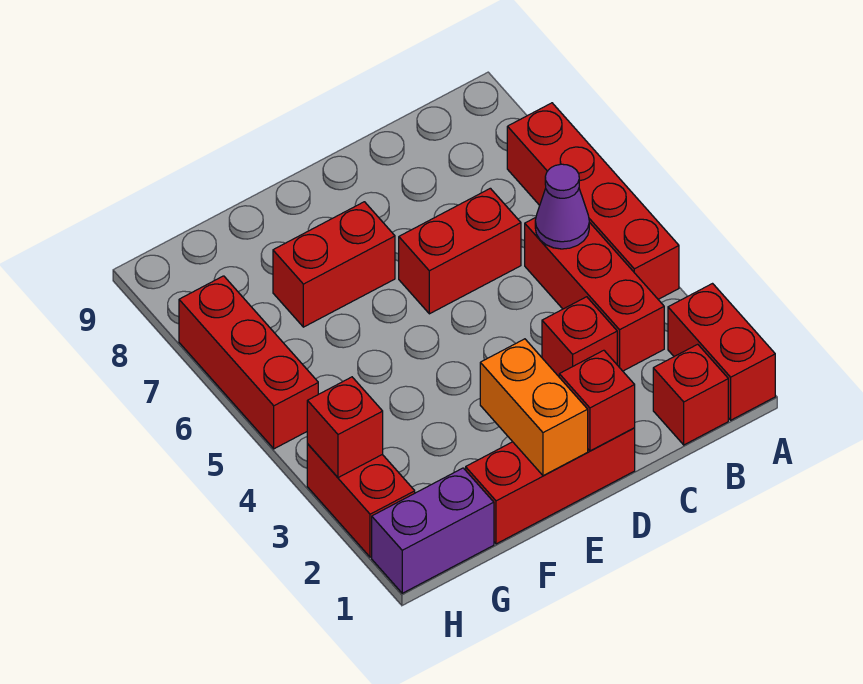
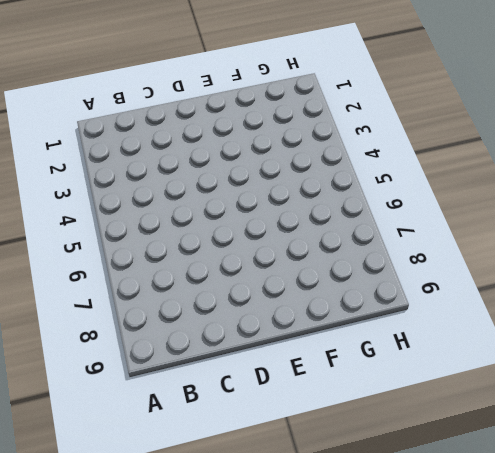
none -> red 1x2 brick [668,284,775,420]
none -> red 1x4 brick [507,103,679,299]
none -> red 1x1 brick [653,344,728,445]

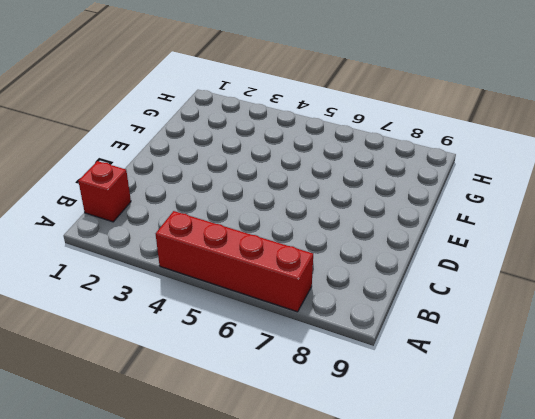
none -> red 1x2 brick [668,284,775,420]
none -> red 1x3 brick [525,218,664,371]
none -> red 1x1 brick [542,297,617,376]

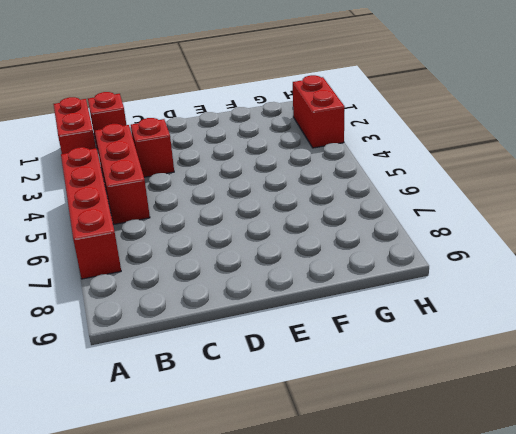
none -> red 1x2 brick [399,188,521,314]
none -> red 1x3 brick [466,428,635,544]
none -> red 1x2 brick [273,202,395,327]

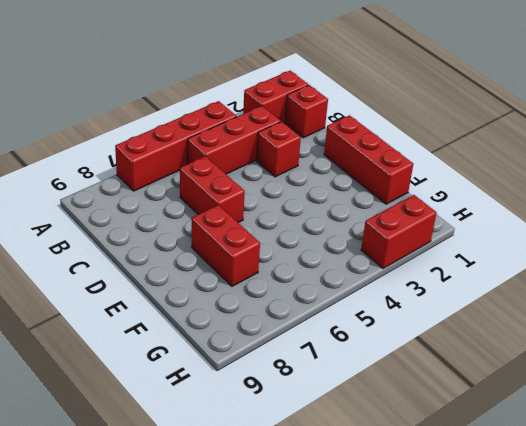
none -> purple 1x2 brick [372,468,494,593]
none -> red 1x3 brick [179,276,318,449]
none -> purple 1x1 cone [535,164,589,249]

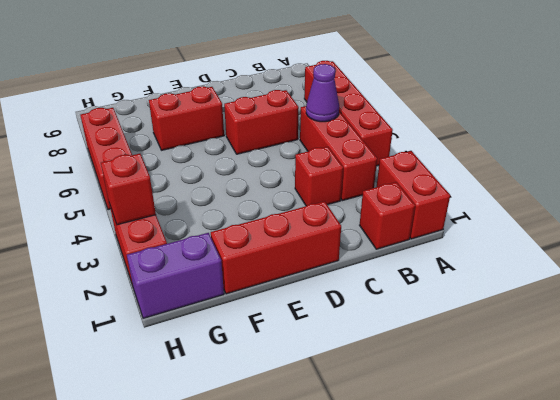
none -> red 1x1 brick [559,350,635,451]
none -> orange 1x2 brick [480,339,588,476]

